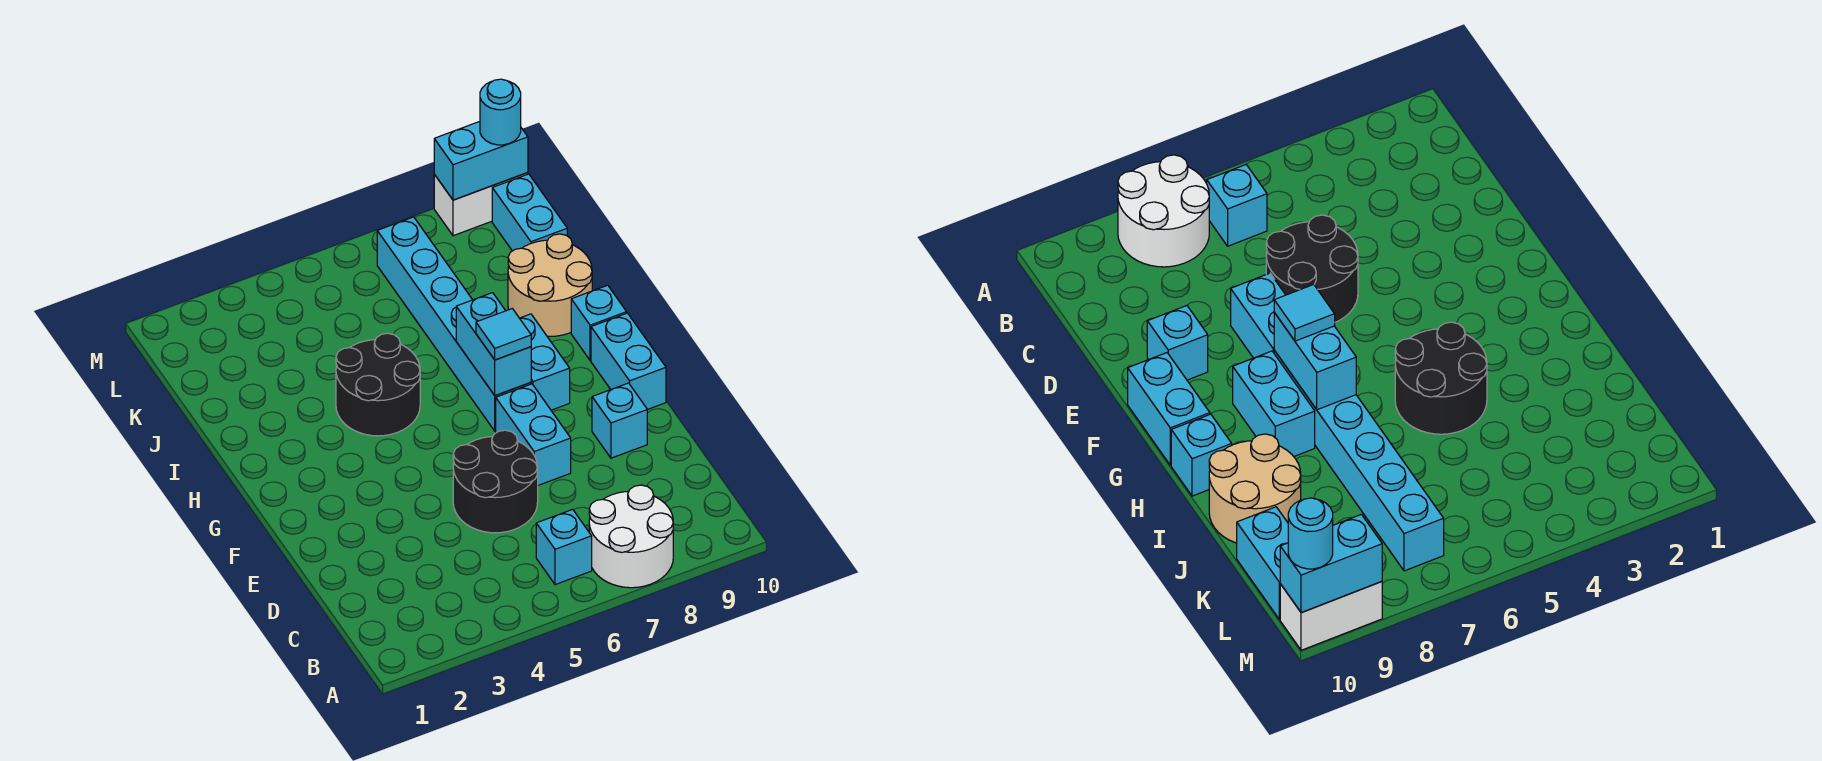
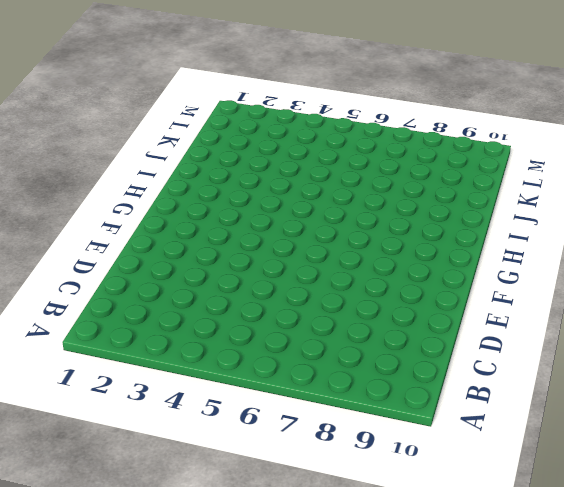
none -> white 2x2 round brick [589,485,673,588]
none -> cyan 1x1 brick [536,509,592,585]
none -> black 2x2 round brick [453,430,538,533]

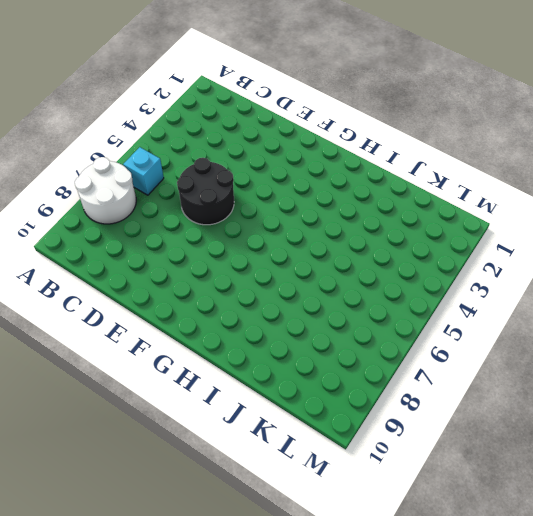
none -> cyan 1x2 brick [496,384,571,485]
none -> cyan 1x1 brick [592,383,647,458]
none -> cyan 1x2 brick [591,313,666,410]

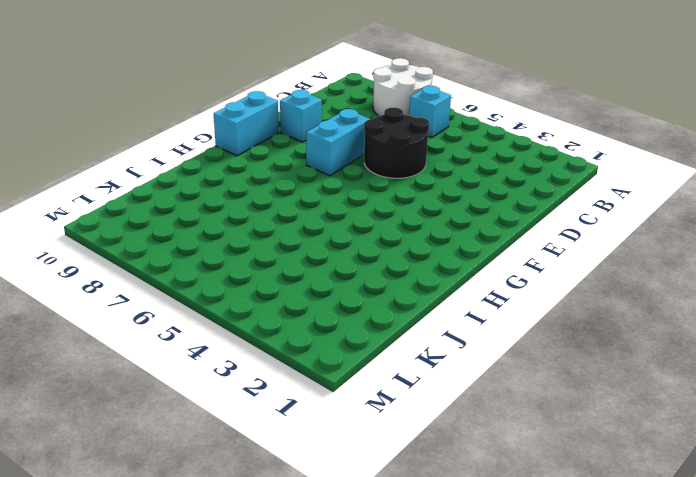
none -> cyan 1x6 brick [377,217,531,431]
none -> cyan 1x2 brick [520,314,570,410]
none -> black 2x2 round brick [336,333,420,436]

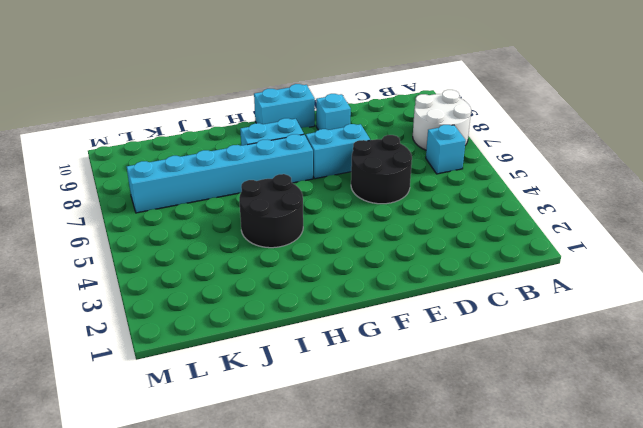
none -> cyan 1x1 brick [571,285,627,360]
none -> tan 2x2 round brick [508,234,592,336]
none -> cyan 1x2 brick [492,174,567,251]

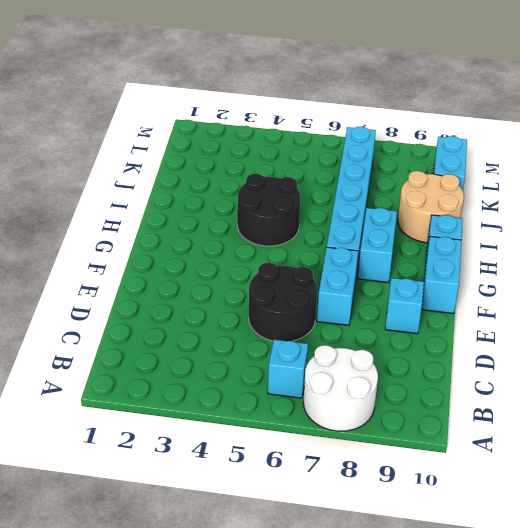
none -> white 1x2 brick [434,173,528,236]
none -> cyan 1x2 brick [456,293,531,396]
none -> cyan 1x2 brick [434,122,528,200]

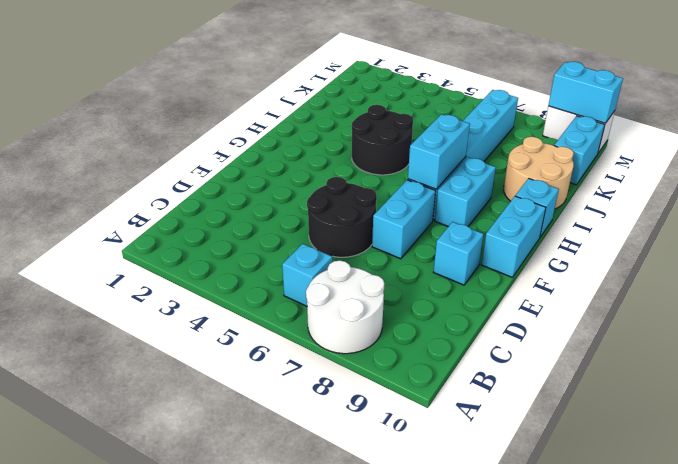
none -> cyan 1x1 tile [476,309,531,360]
none -> cyan 1x1 round brick [480,79,521,145]

